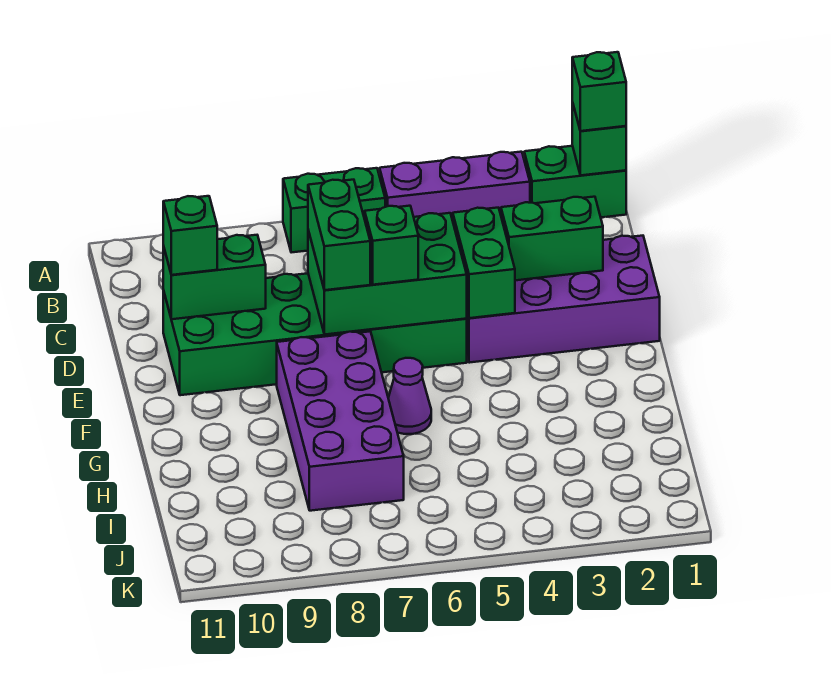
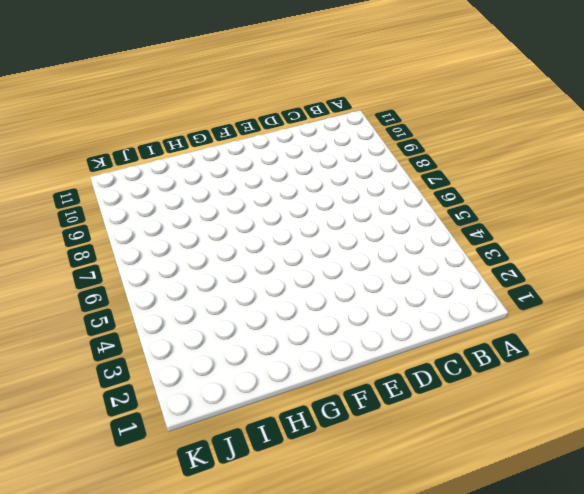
none -> green 1x2 brick [524,146,626,217]
none -> purple 1x3 brick [380,152,530,220]
none -> green 1x2 brick [283,168,385,253]

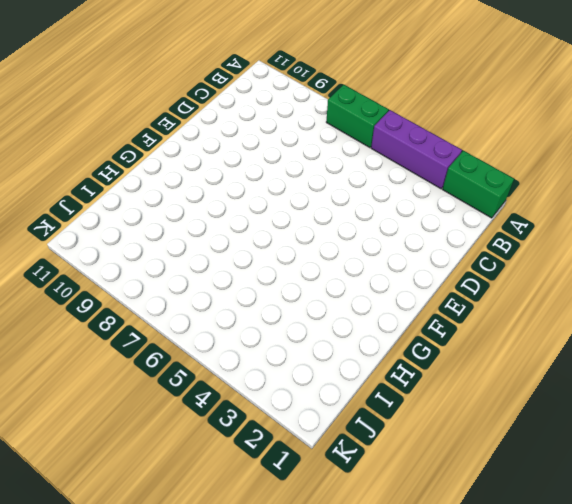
none -> purple 2x4 brick [467,236,660,363]
none -> green 2x6 brick [163,273,467,395]
none -> purple 2x4 brick [277,331,404,511]

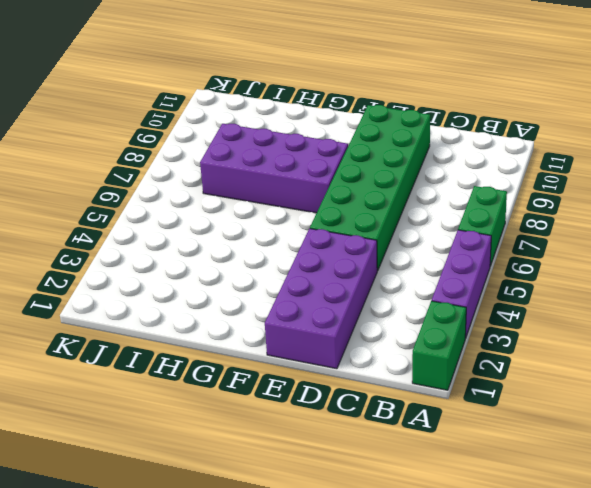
none -> purple 1x1 cone [388,358,431,434]
none -> green 1x1 brick [572,102,626,175]
none -> green 1x2 brick [501,197,603,280]

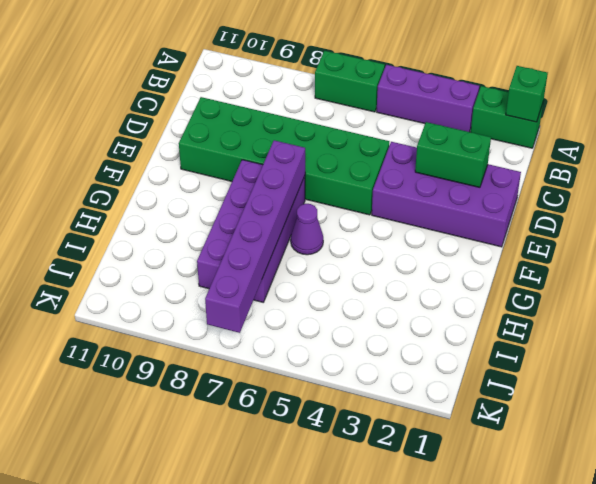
purple 1x6 brick [205,140,305,333] -> none
none -> green 1x2 brick [453,208,515,318]
none -> green 2x3 brick [308,213,467,334]
none -> green 1x2 brick [163,235,266,319]

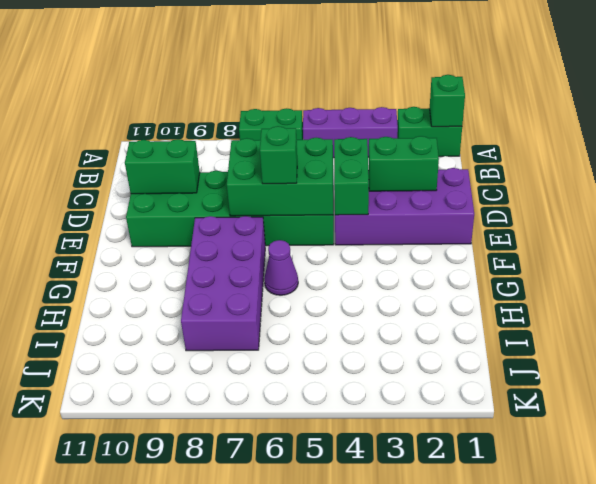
none -> green 1x1 brick [572,52,626,131]
none -> green 1x2 brick [308,180,370,290]
none -> green 1x1 brick [163,196,217,275]

